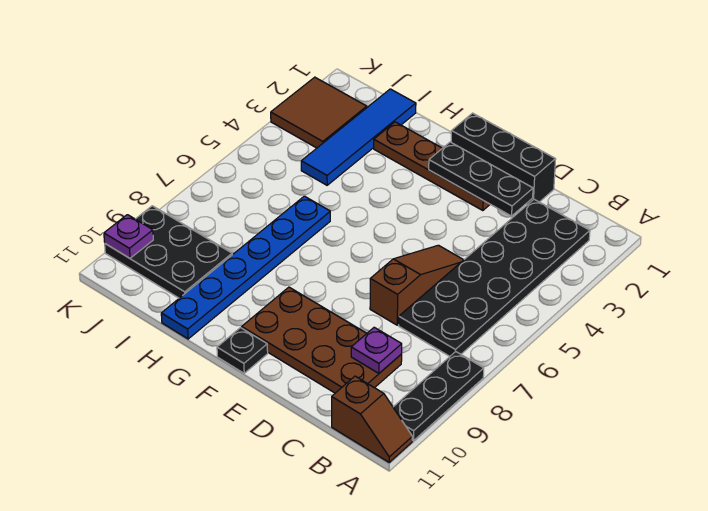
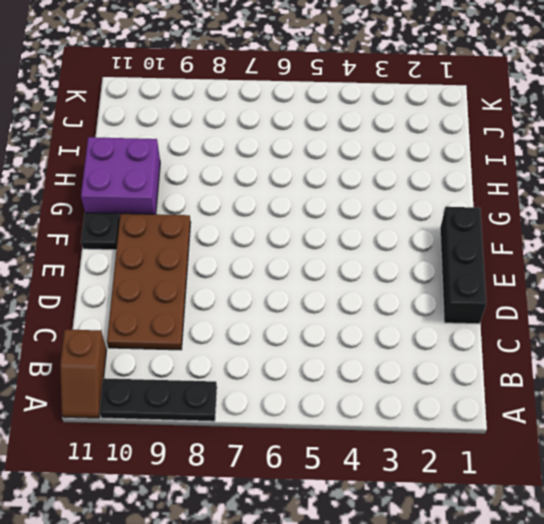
purple 2x2 brick [81,137,160,218] -> blue 1x6 plate [161,196,330,339]
none -> black 2x6 plate [399,199,590,356]
none -> brown 1x3 slope [370,245,463,325]
none -> brown 1x4 plate [374,122,490,211]

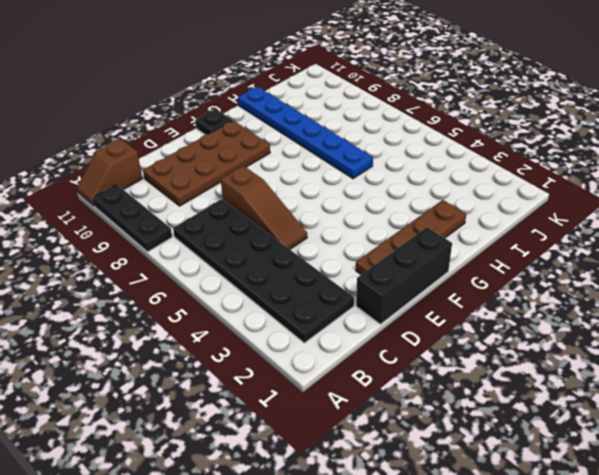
none -> blue 1x4 tile [301,89,416,185]
none -> black 2x3 plate [105,206,232,298]
none -> brown 2x2 tile [271,77,367,148]

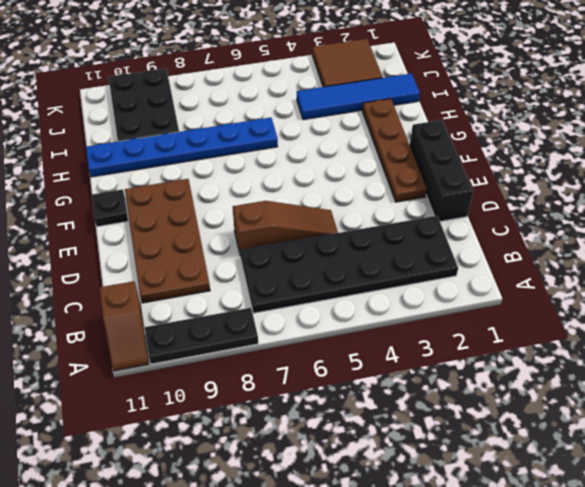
none -> purple 1x1 plate [351,327,402,373]
none -> black 1x3 plate [429,142,533,216]
none -> purple 1x1 plate [104,215,153,258]

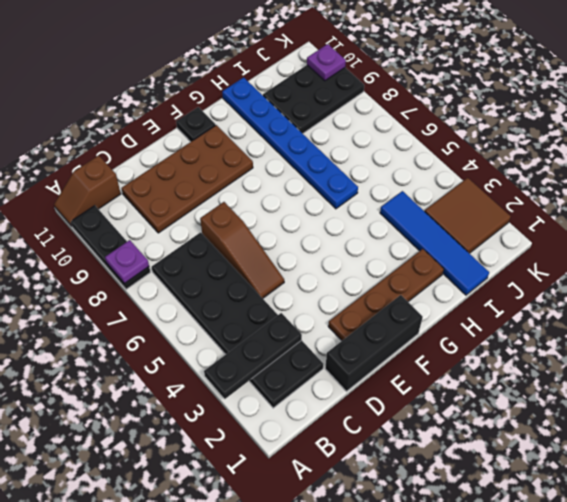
black 1x3 plate [204,313,302,399] -> black 1x3 plate moved to [429,142,533,216]
purple 1x1 plate [105,240,149,284] -> purple 1x1 plate moved to [351,327,402,373]

